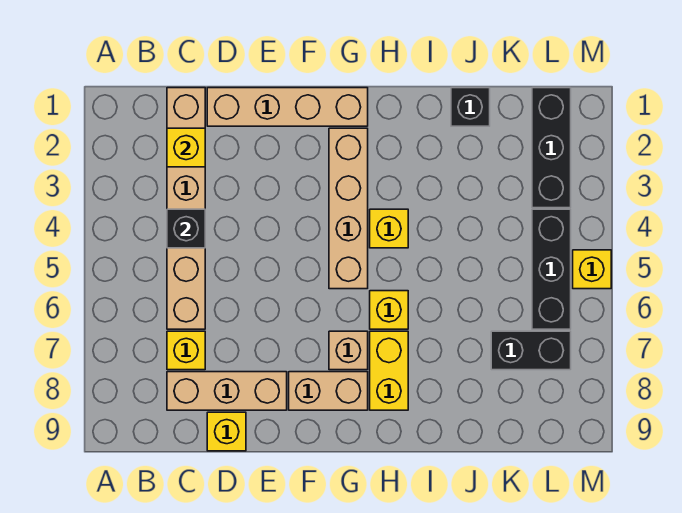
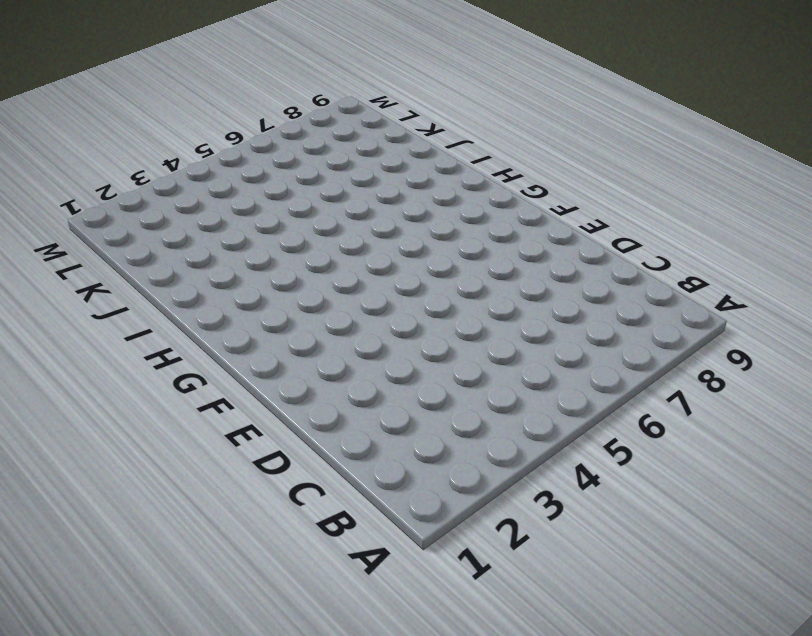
none -> tan 1x6 brick [167,88,205,329]
none -> yellow 1x1 brick [167,331,205,370]
none -> tan 1x3 brick [167,372,287,410]

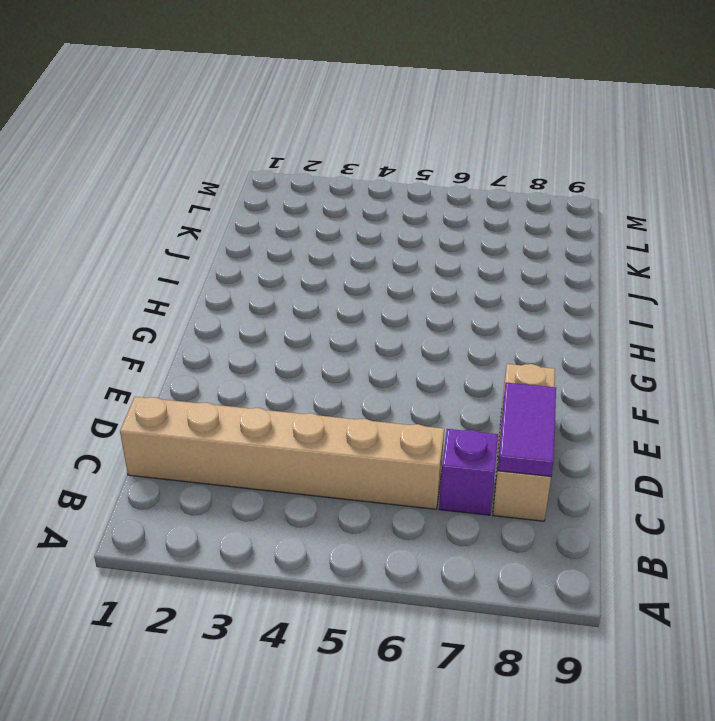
purple 1x1 brick [439,429,498,515] -> yellow 1x1 brick [167,331,205,370]
purple 1x2 tile [498,383,556,476] -> none
none -> tan 1x4 brick [207,88,368,126]
none -> yellow 1x1 brick [207,412,246,451]
none -> tan 1x2 brick [289,372,368,410]

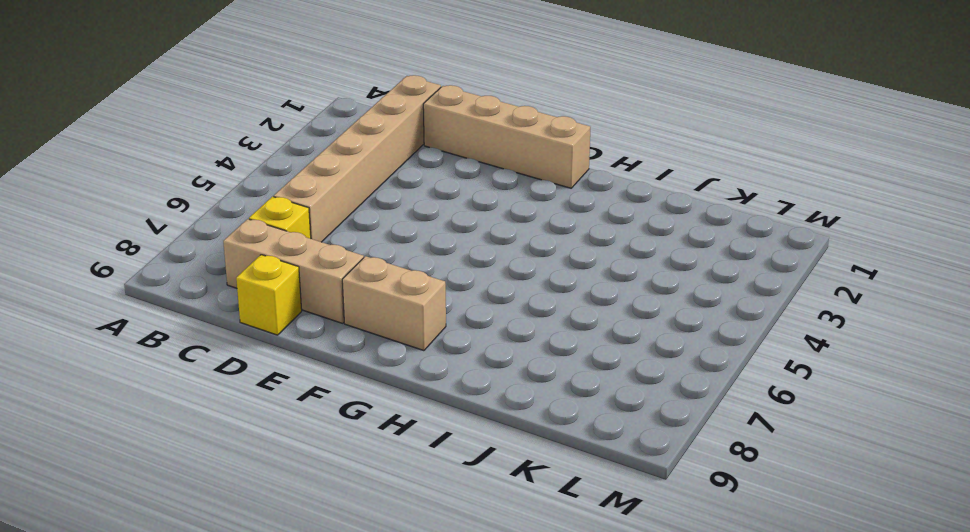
none -> tan 1x4 brick [329,128,368,289]
none -> tan 1x1 brick [329,331,368,370]
none -> yellow 1x1 brick [370,209,408,248]

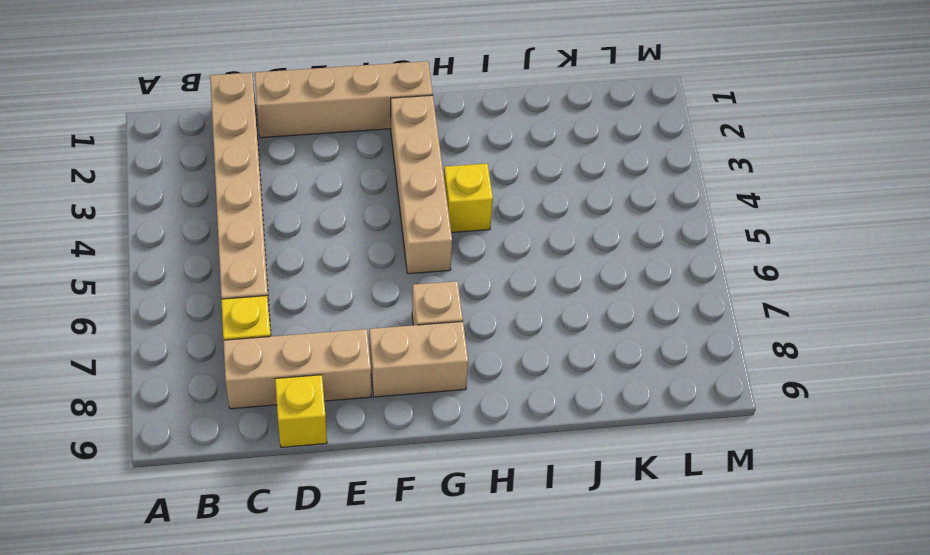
none -> yellow 1x1 brick [370,291,408,329]
none -> yellow 1x2 brick [370,331,408,410]
none -> black 1x1 brick [451,88,490,126]

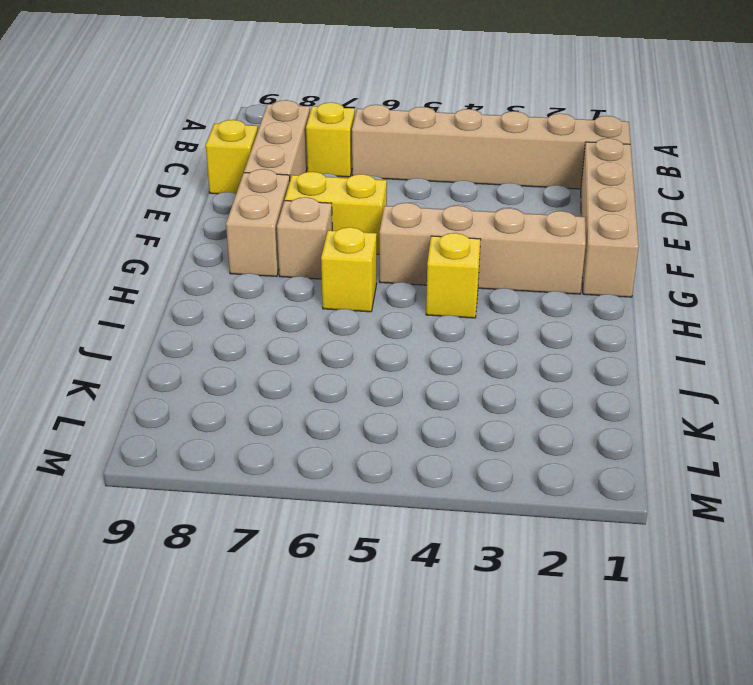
yellow 1x2 brick [285,172,387,254] -> yellow 1x2 brick moved to [370,331,408,410]
none -> black 1x1 brick [451,88,490,126]
none -> black 1x2 brick [491,331,571,370]
none -> black 1x3 brick [532,88,571,208]

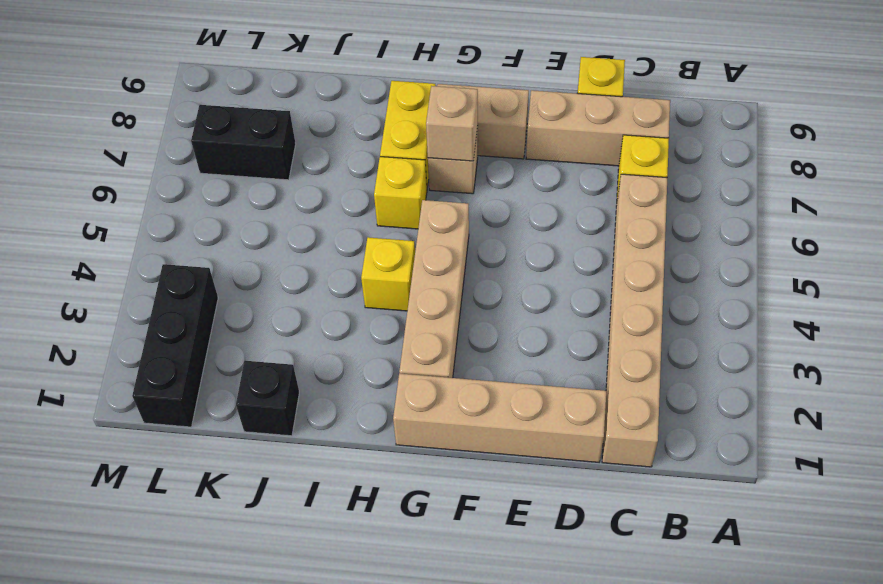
tan 1x1 brick [426,86,478,161] -> none
none -> black 1x3 brick [532,209,571,329]
none -> yellow 1x1 brick [573,250,611,289]
none -> yellow 1x1 brick [167,128,205,167]

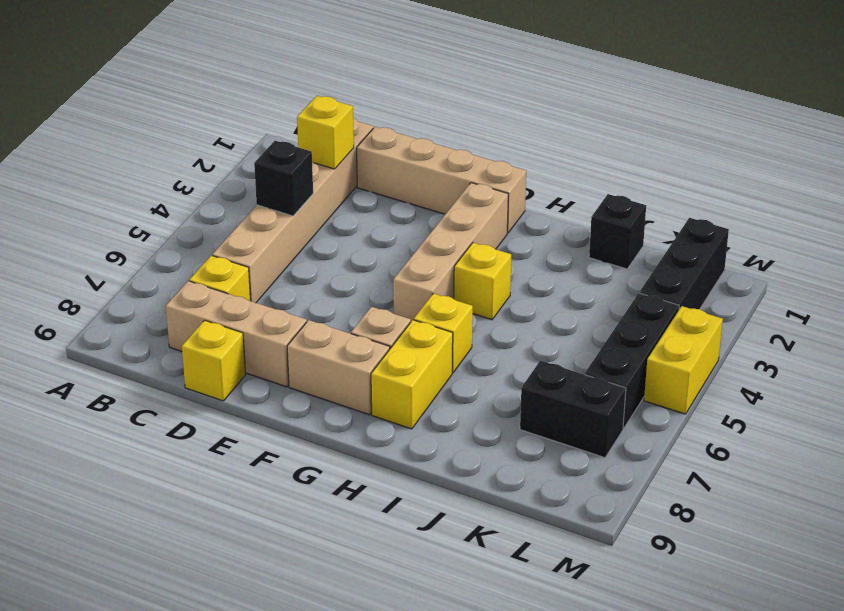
yellow 1x2 brick [644,306,723,414] -> yellow 1x1 brick [573,250,611,289]

